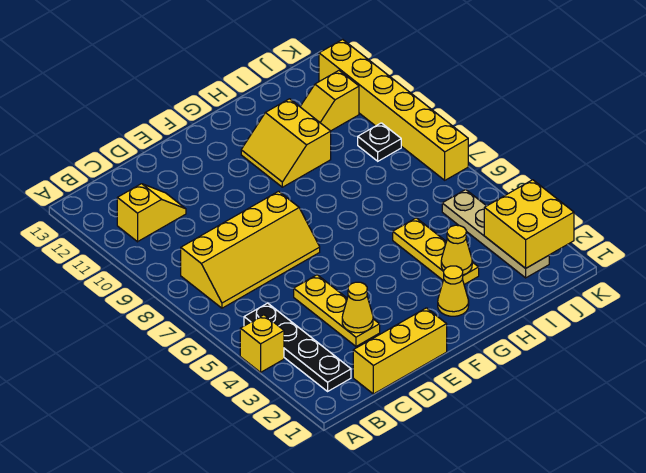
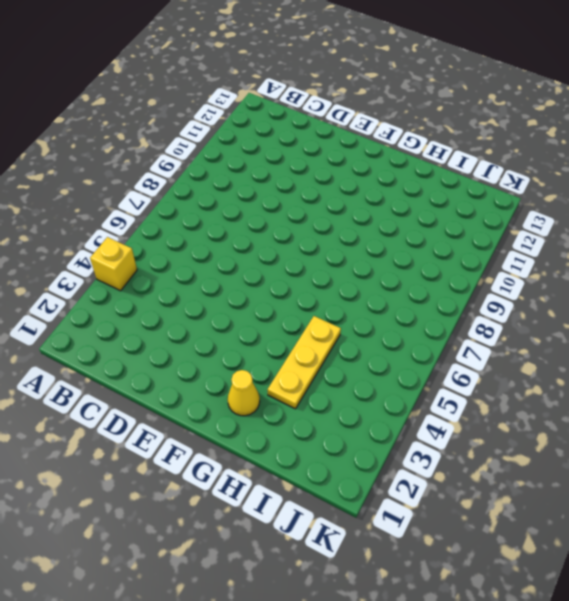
none -> black 1x4 plate [244,303,351,391]
none -> yellow 2x4 slope [181,191,320,308]
none -> yellow 1x2 slope [117,184,186,242]

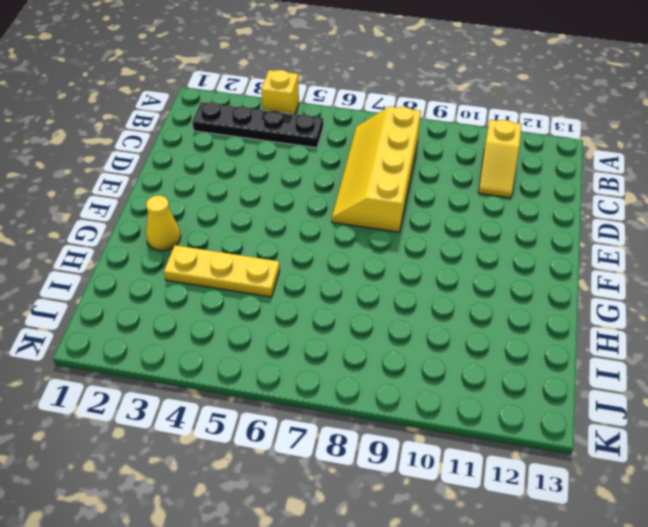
none -> yellow 1x3 brick [353,308,447,394]
none -> yellow 1x3 plate [294,275,380,346]
none -> yellow 2x2 slope [241,99,331,187]

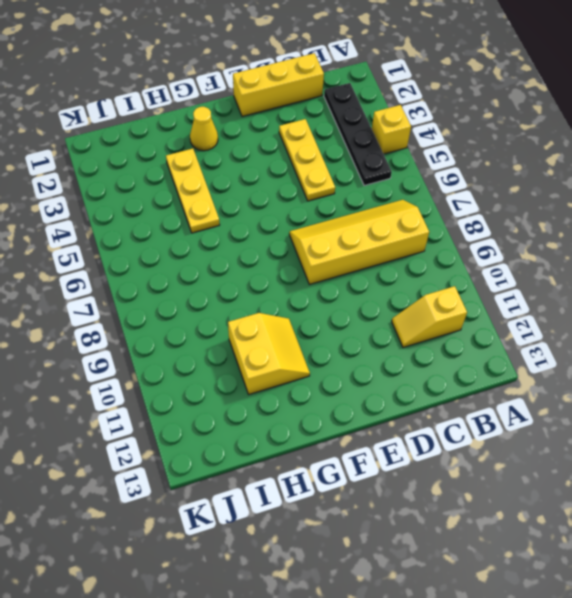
none -> yellow 1x2 slope [300,71,359,131]
none -> tan 1x4 plate [442,190,549,278]
none -> black 1x1 plate [358,123,401,161]

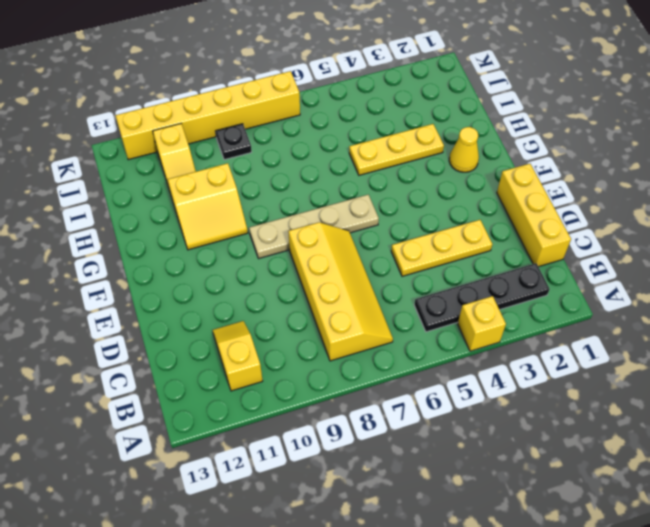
tan 1x4 plate [249,195,379,258] -> tan 1x4 plate moved to [442,190,549,278]
none -> yellow 1x1 cone [342,282,373,333]
none -> yellow 1x1 cone [441,225,472,275]
none -> yellow 2x2 brick [484,180,574,268]

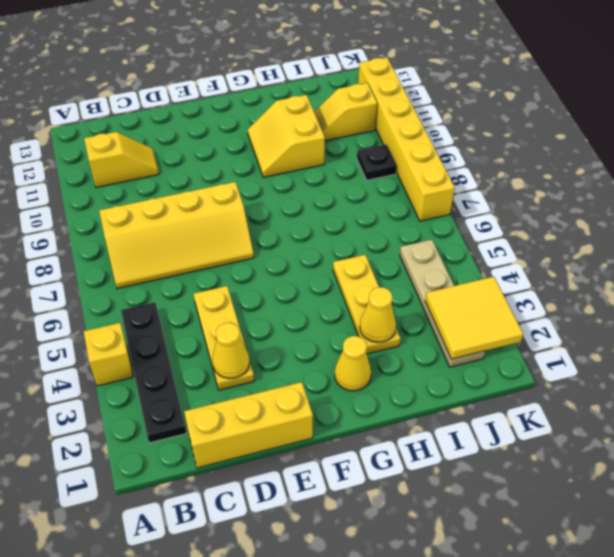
yellow 2x2 tile [425,277,523,359] -> yellow 2x2 brick [484,180,574,268]

